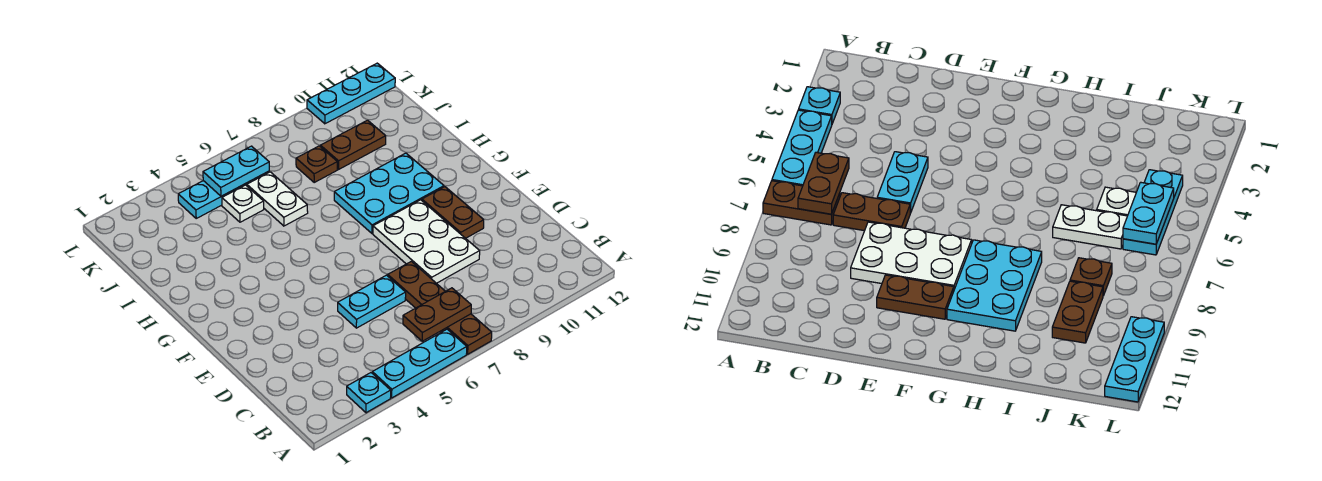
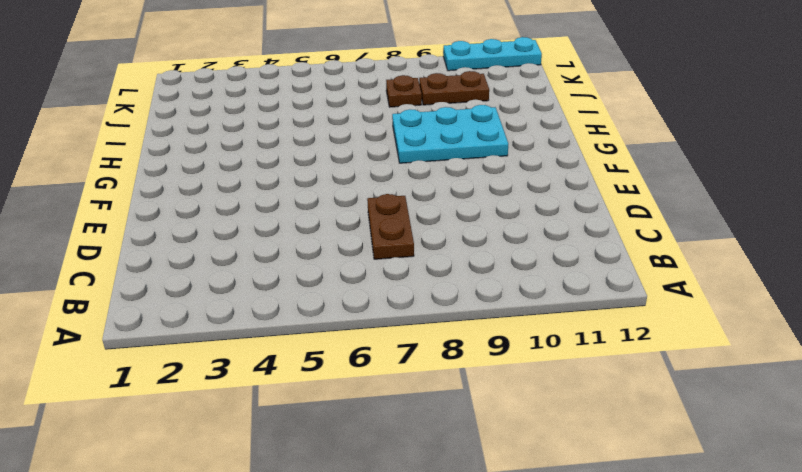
none -> cyan 1x1 plate [347,373,391,413]
none -> cyan 1x3 plate [372,329,467,398]
none -> brown 1x2 plate [442,314,492,354]

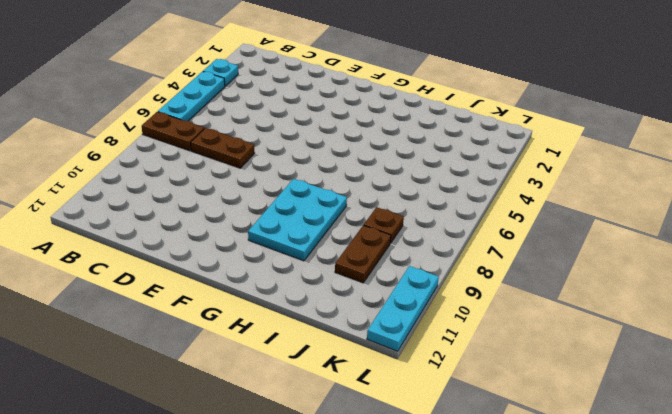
none -> cyan 1x2 plate [338,275,406,328]
none -> white 2x3 plate [373,200,480,283]
none -> brown 1x2 plate [422,187,484,238]

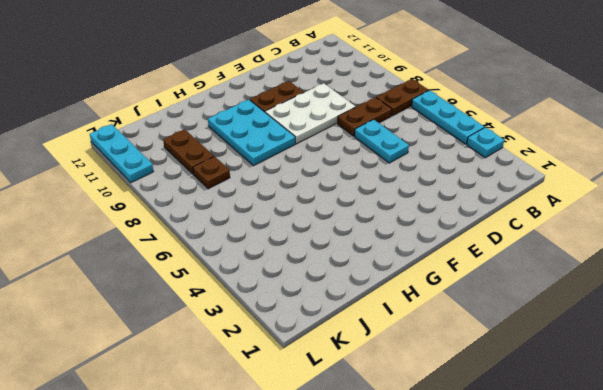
none -> white 1x2 plate [247,172,308,226]
none -> white 1x1 plate [222,185,264,222]
none -> cyan 1x3 plate [178,171,269,218]

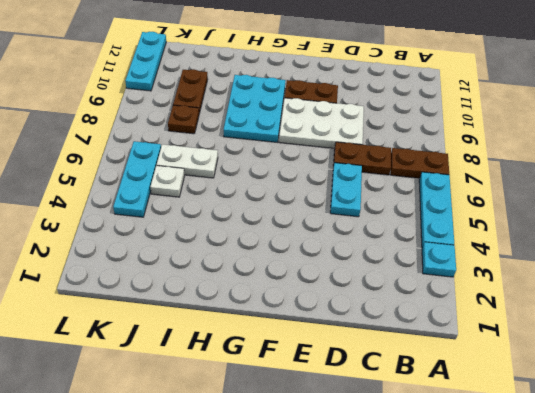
none -> brown 1x2 plate [403,288,471,341]
none -> cyan 1x2 plate [203,146,269,196]

